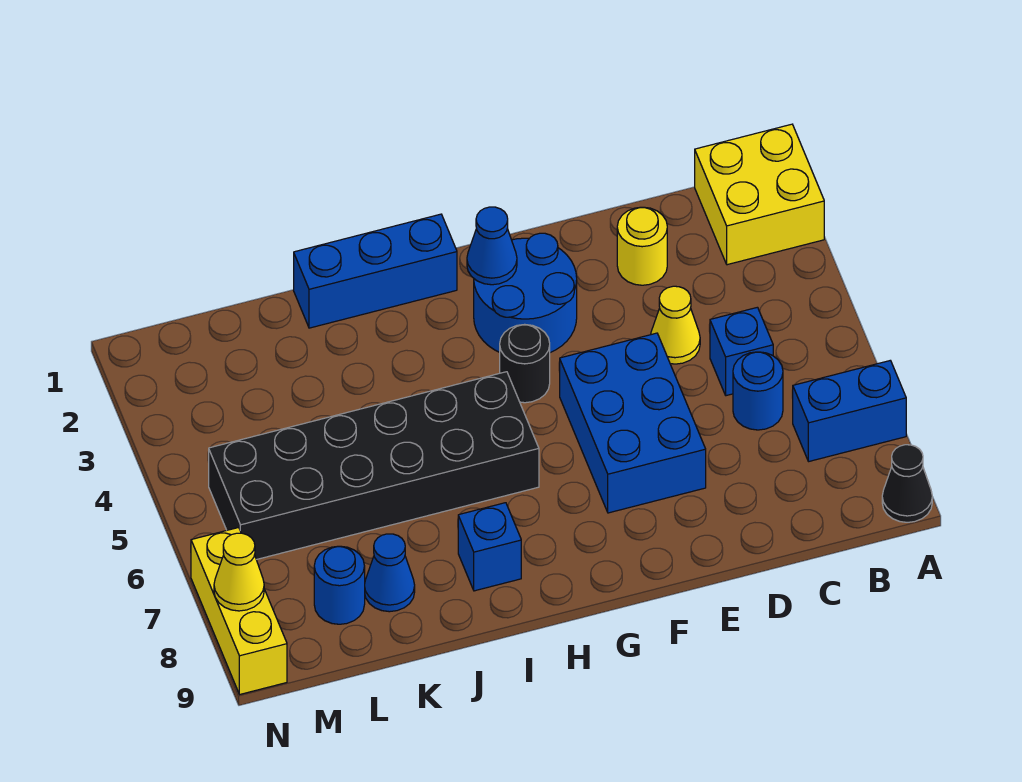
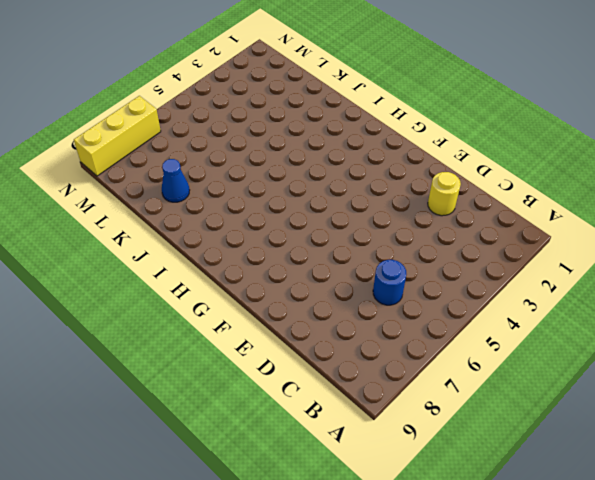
none -> yellow 2x2 brick [695,124,824,265]
none -> blue 1x2 brick [792,360,906,462]
none -> black 1x1 cone [882,445,932,522]

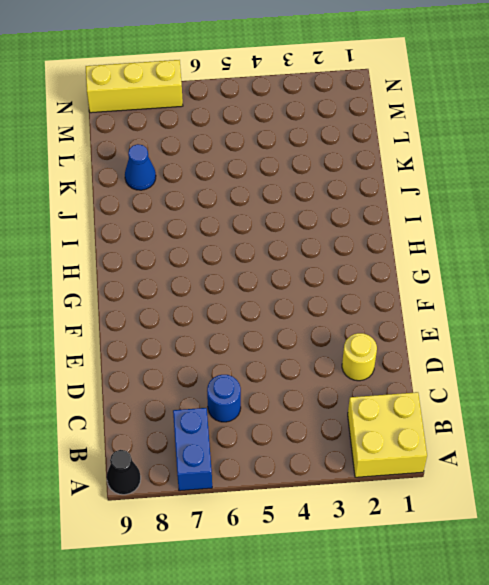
none -> blue 1x1 brick [710,307,773,396]
none -> yellow 1x1 cone [651,286,700,364]
none -> blue 2x3 brick [560,333,706,513]

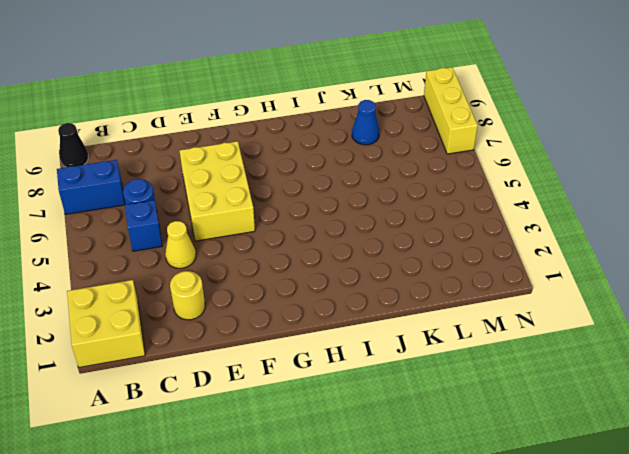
yellow 2x3 brick [180,141,255,241] -> blue 2x3 brick [560,333,706,513]
none -> blue 2x2 round brick [474,233,577,353]
none -> black 1x1 round brick [500,324,550,403]
none -> blue 1x3 brick [294,214,457,328]

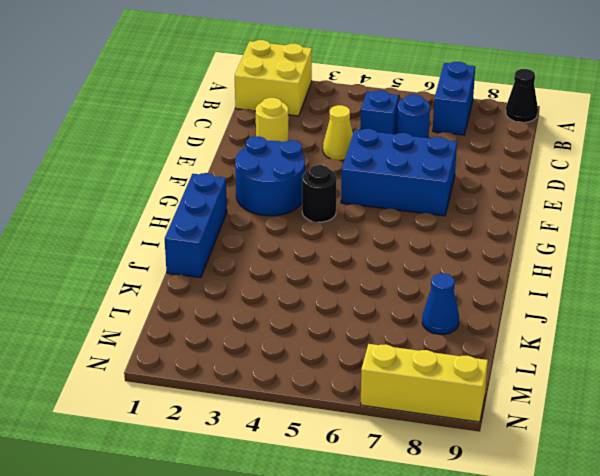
none -> black 2x6 brick [209,372,539,560]
none -> blue 1x1 brick [458,503,521,591]
none -> blue 1x1 round brick [314,546,365,624]

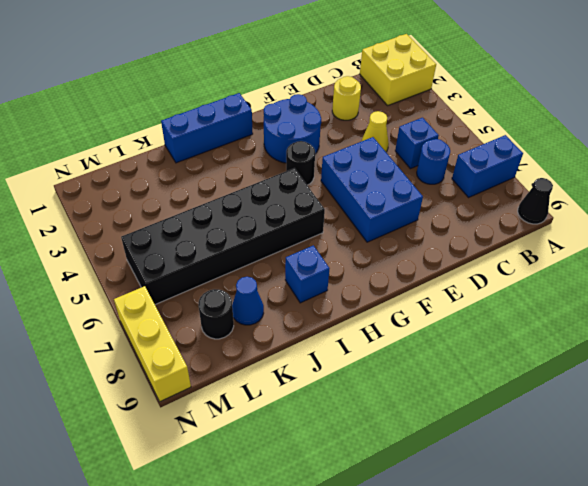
black 1x1 round brick [198,289,234,339] -> blue 1x1 round brick [314,546,365,624]
none -> blue 1x1 cone [467,207,517,285]
none -> yellow 1x1 cone [214,533,264,611]

